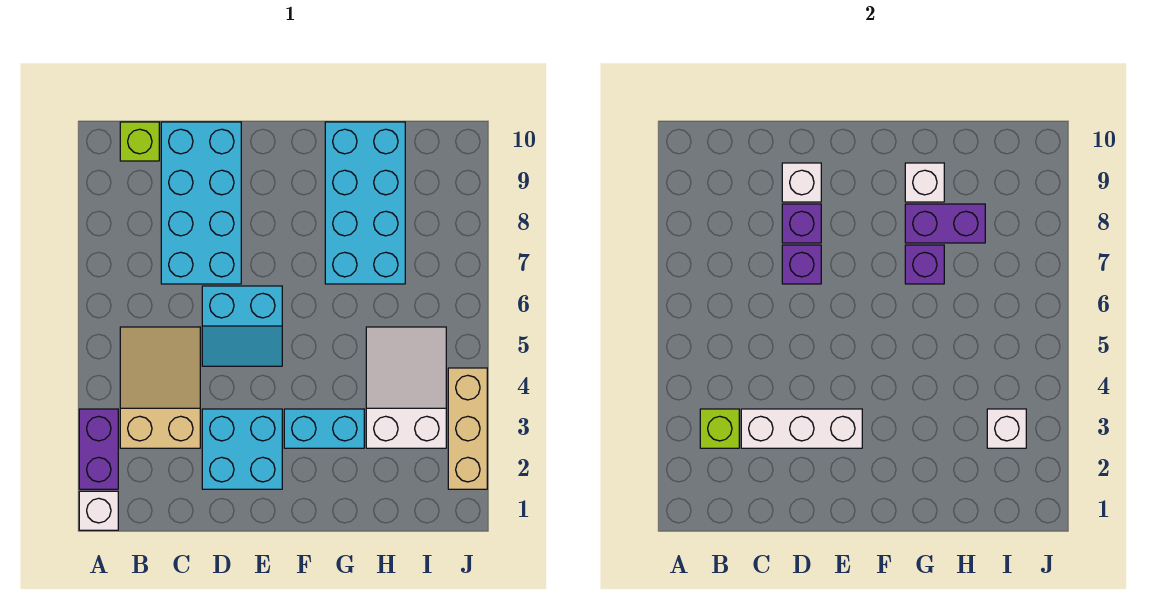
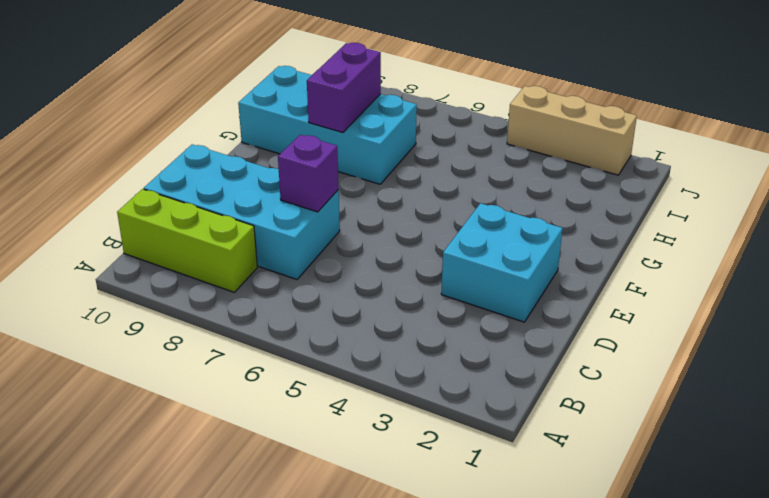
lime 1x3 brick [117,189,257,292] -> lime 1x1 brick [120,122,159,161]
none -> white 1x1 brick [79,491,118,530]
none -> purple 1x2 brick [79,409,118,489]
none -> tan 2x3 slope [120,327,200,448]

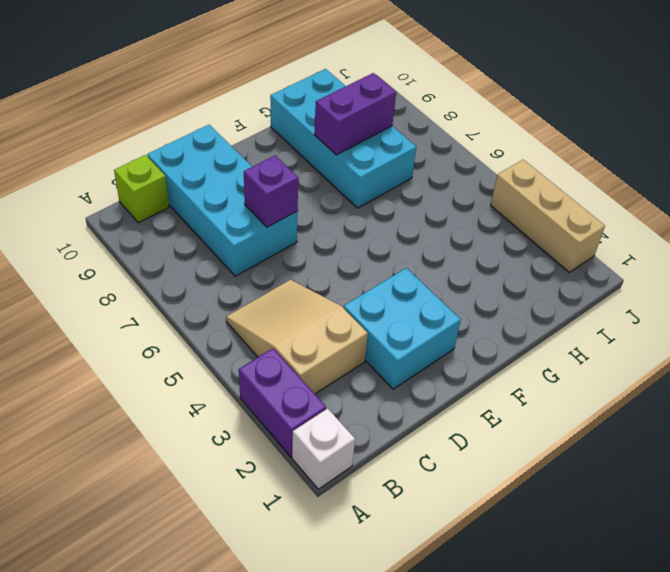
none -> cyan 2x2 slope [202,286,282,366]
none -> cyan 1x2 brick [284,409,364,448]
none -> white 2x3 slope [366,327,446,448]

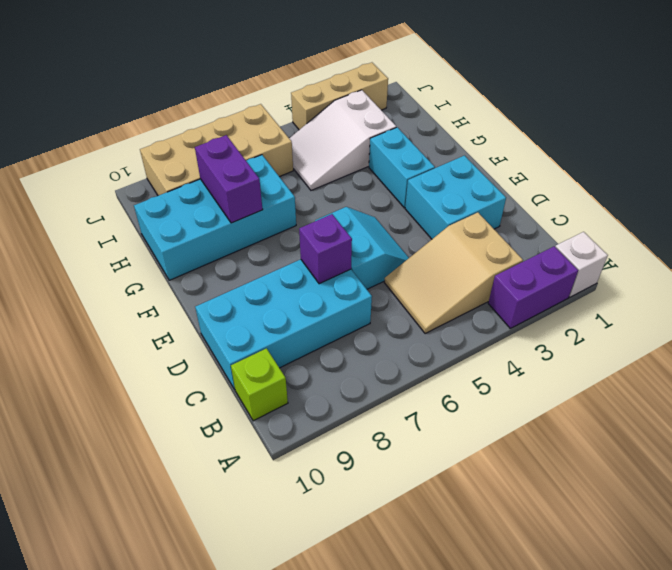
tan 2x4 brick [140,104,293,196] -> none
none -> lime 1x1 brick [700,409,739,448]
none -> white 1x3 brick [741,409,862,448]
none -> purple 1x1 brick [782,204,821,243]

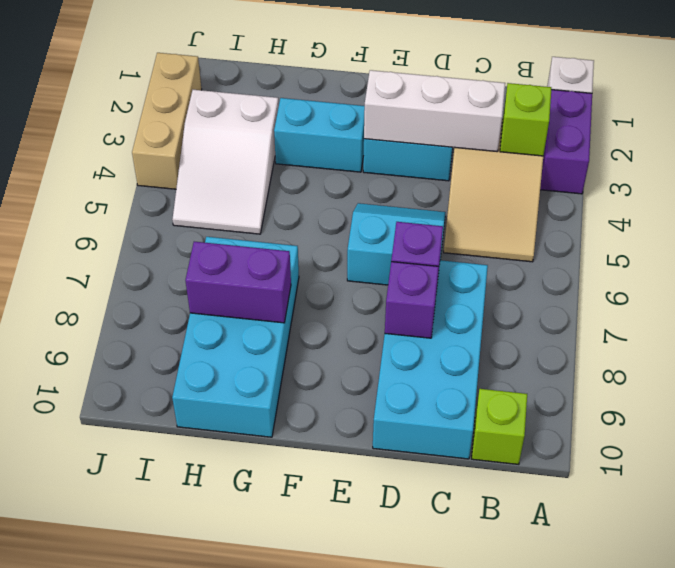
none -> white 1x1 brick [782,163,821,202]
none -> purple 1x1 brick [905,245,944,284]
none -> white 1x1 brick [905,163,944,202]

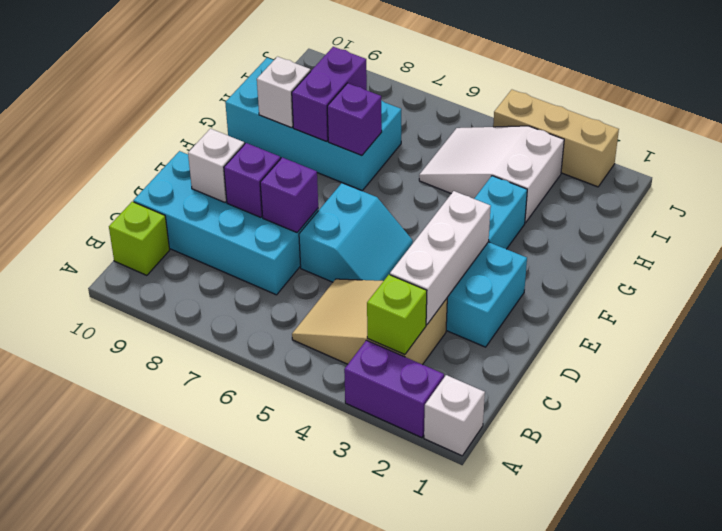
none -> white 1x1 brick [987,409,1026,448]

